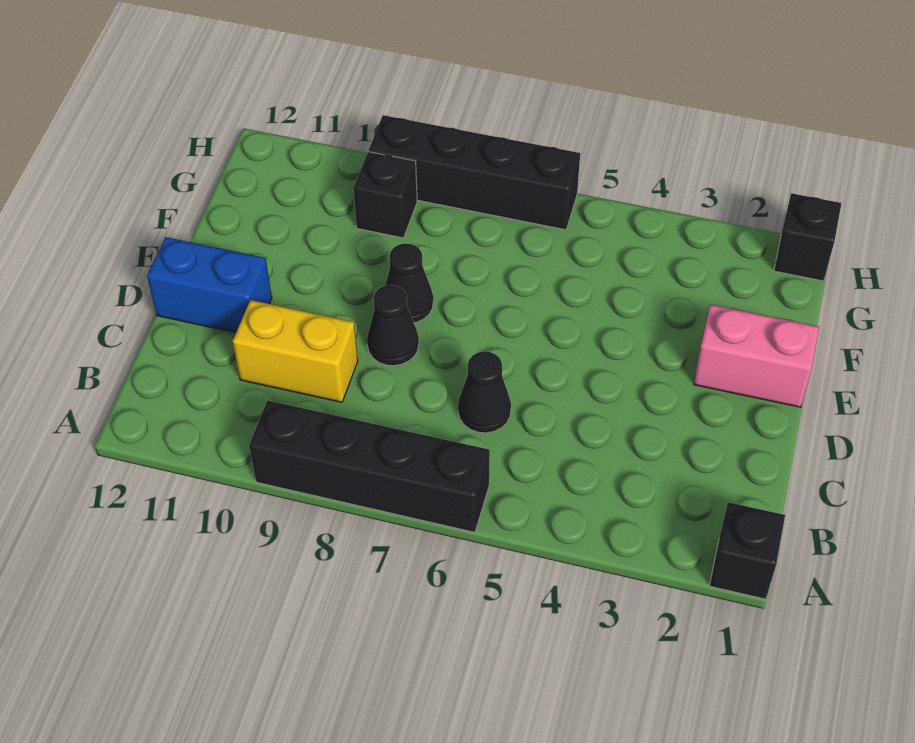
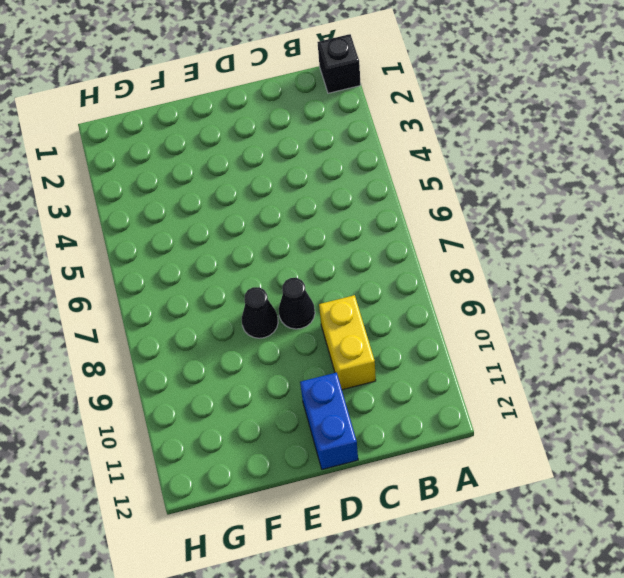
none -> black 1x4 brick [249,400,490,532]
none -> black 1x1 cone [458,351,511,433]

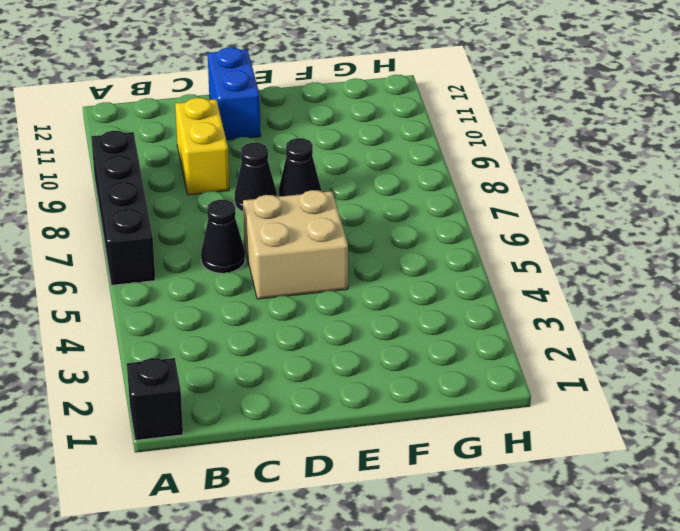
tan 2x2 brick [243,190,348,299] -> none
none -> pink 1x2 brick [694,305,819,407]
none -> black 1x1 brick [353,152,417,238]

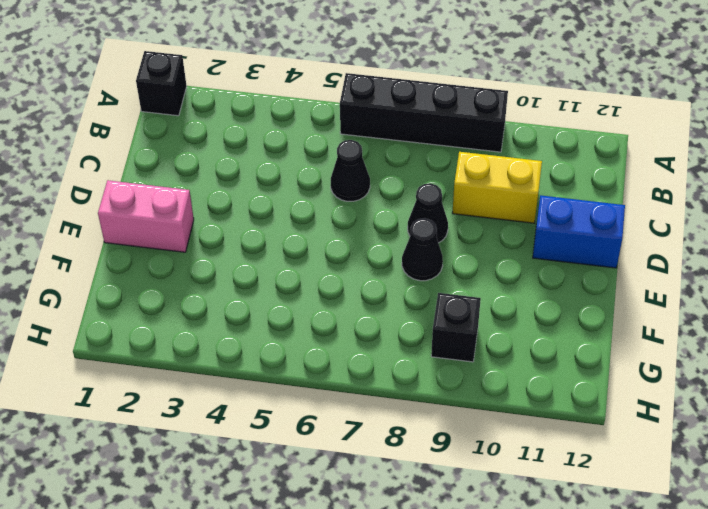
none -> black 1x1 brick [774,193,841,281]
none -> black 1x4 brick [369,115,580,230]

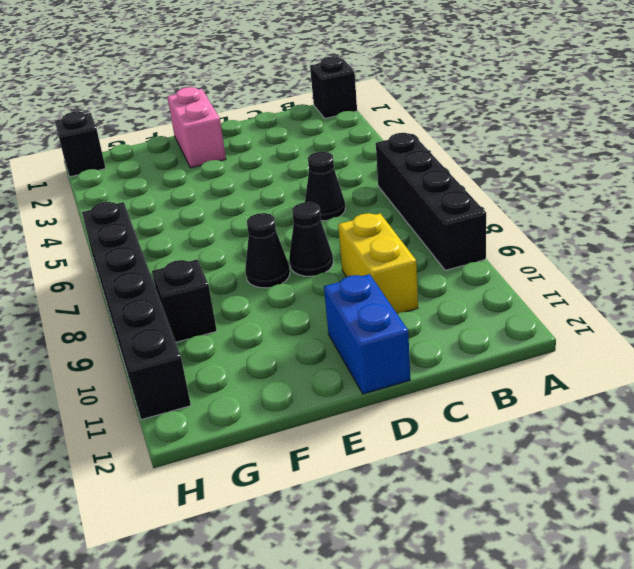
black 1x6 brick [82,202,191,420] -> black 1x4 brick [369,115,580,230]

